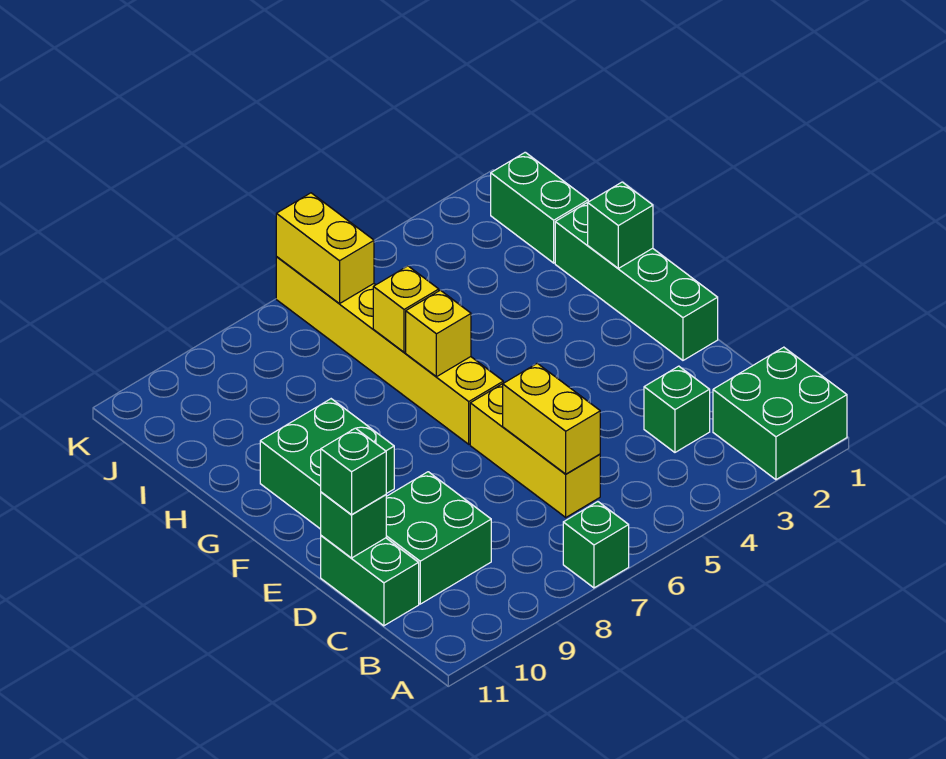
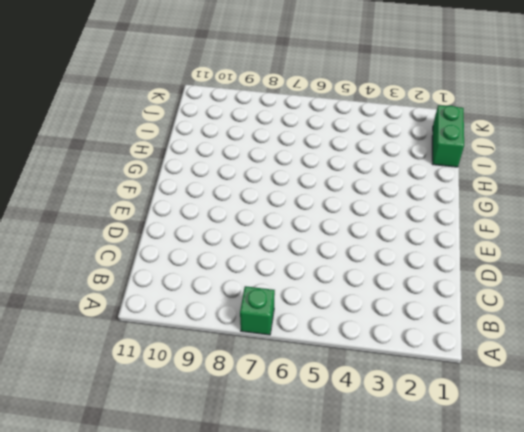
none -> green 2x2 brick [713,347,847,480]
none -> green 1x1 brick [644,366,710,452]
none -> yellow 1x3 brick [470,384,600,517]

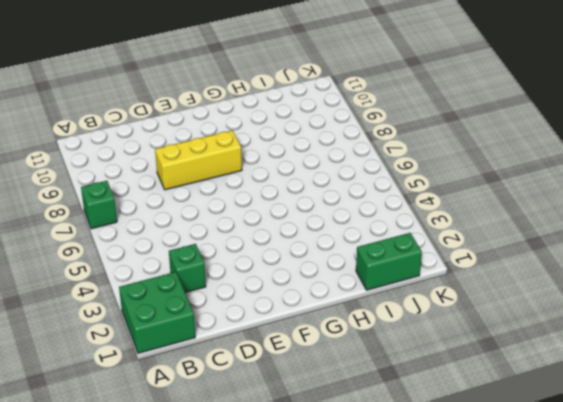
yellow 1x3 brick [155,130,242,190] -> yellow 1x3 brick moved to [470,384,600,517]
none -> green 2x2 brick [386,472,491,604]
none -> green 1x2 brick [321,536,419,626]
none -> green 1x4 brick [555,203,718,360]

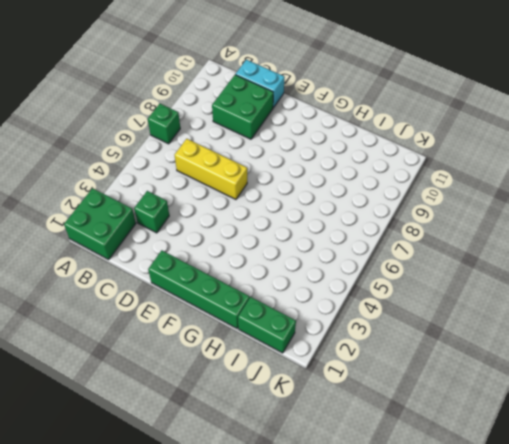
cyan 1x2 brick [235,60,285,108] -> green 1x2 brick [321,536,419,626]
none -> yellow 1x6 brick [276,257,503,444]
none -> green 2x2 brick [260,399,394,529]
none -> yellow 1x2 brick [503,363,600,474]

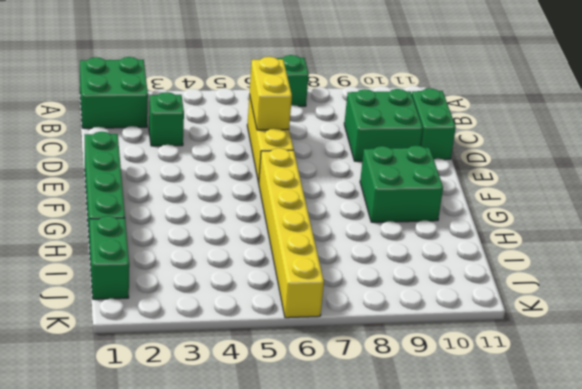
none -> green 1x1 brick [321,492,386,558]
none -> green 1x1 brick [588,182,653,268]
none -> yellow 1x1 brick [406,290,471,377]

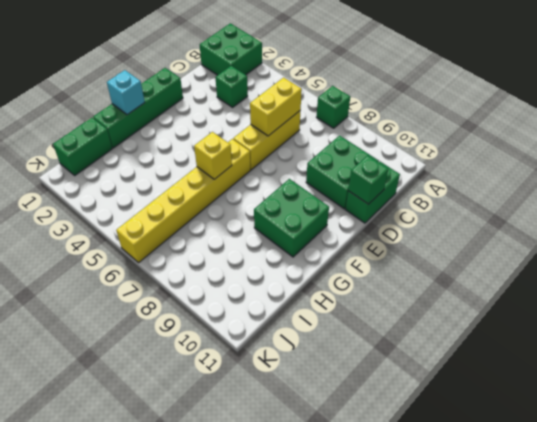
cyan 1x1 brick [107,70,145,115] -> green 1x1 brick [588,182,653,268]
none -> yellow 1x1 brick [373,266,439,352]
none -> yellow 1x2 brick [276,193,374,304]
none -> green 1x1 brick [321,428,386,515]

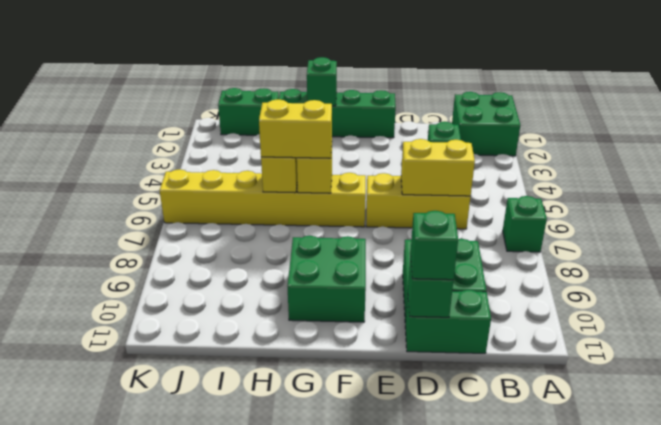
yellow 1x2 brick [259,99,332,158] -> yellow 1x2 brick moved to [276,193,374,304]

